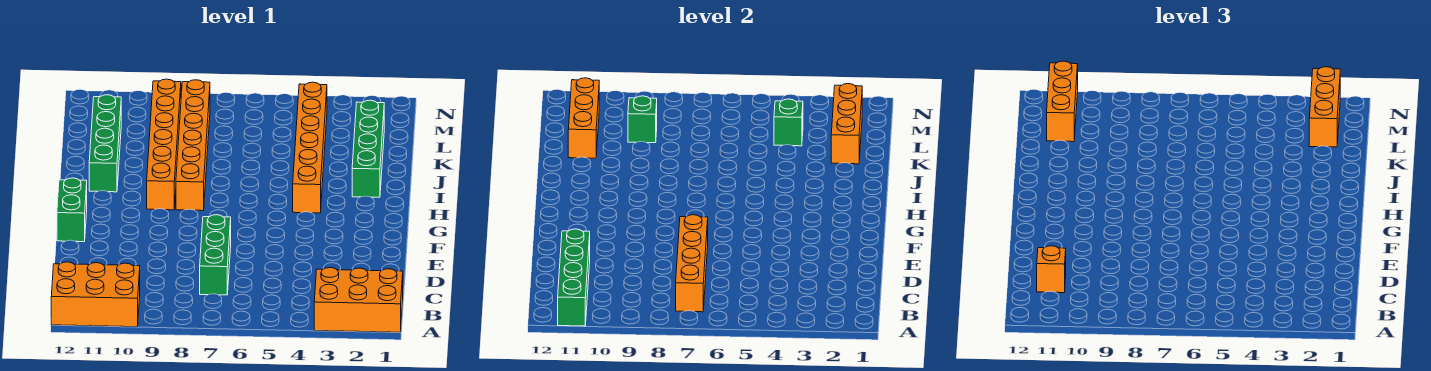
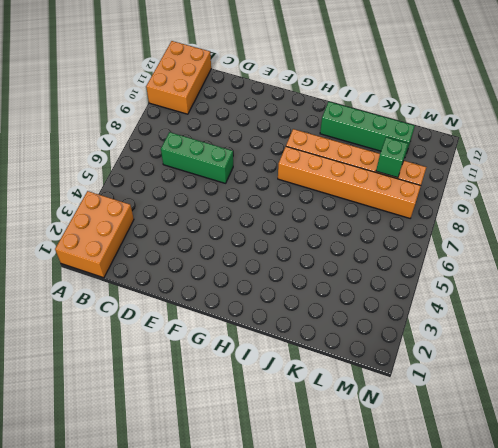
none -> green 1x2 brick [57,178,87,242]
none -> orange 1x6 brick [293,82,327,213]
none -> green 1x4 brick [352,100,384,197]

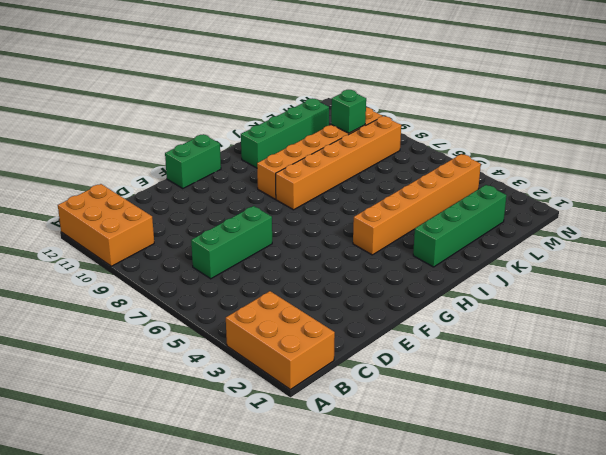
none -> green 1x4 brick [558,229,590,326]
none -> orange 1x4 brick [676,215,708,312]
none -> orange 1x3 brick [831,84,862,164]

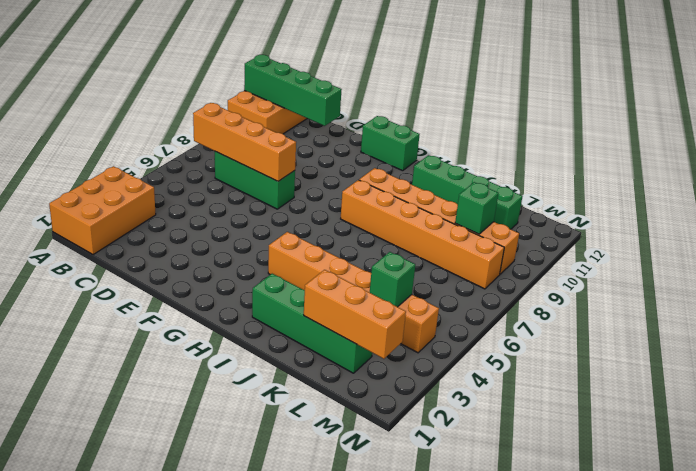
none -> orange 1x3 brick [568,78,599,158]
none -> orange 1x1 brick [1037,246,1066,293]
none -> orange 1x3 brick [1309,67,1340,147]

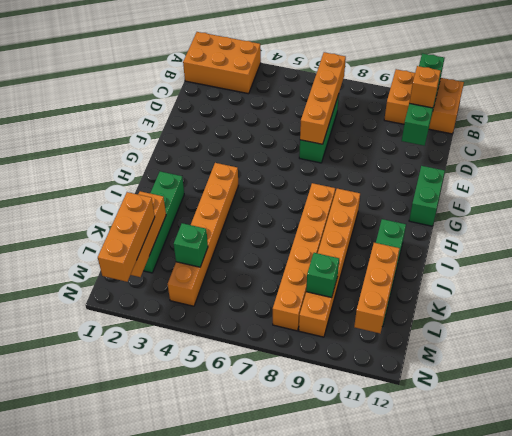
none -> orange 1x3 brick [1047,61,1078,142]

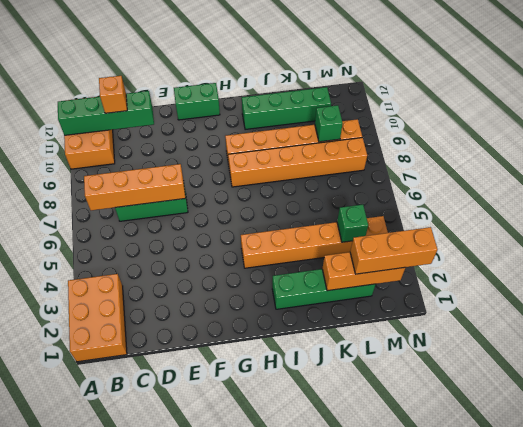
none -> orange 1x3 brick [568,78,599,158]
none -> orange 1x3 brick [1047,61,1078,142]

